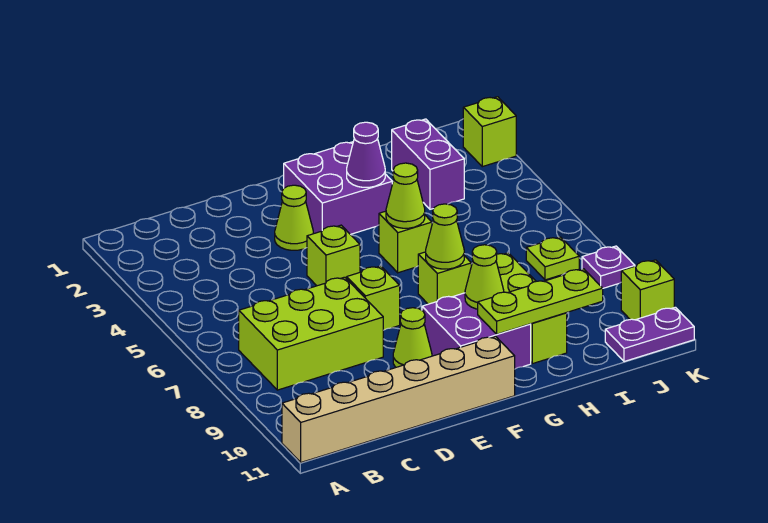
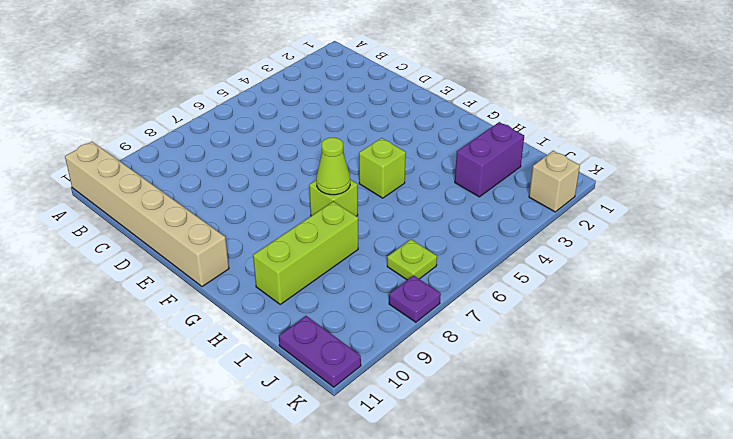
tan 1x1 brick [529,151,580,212] -> lime 1x1 brick [463,97,516,167]
none -> lime 2x3 brick [239,277,383,390]
none -> lime 1x1 cone [275,185,313,250]
none -> lime 1x1 brick [307,225,360,286]

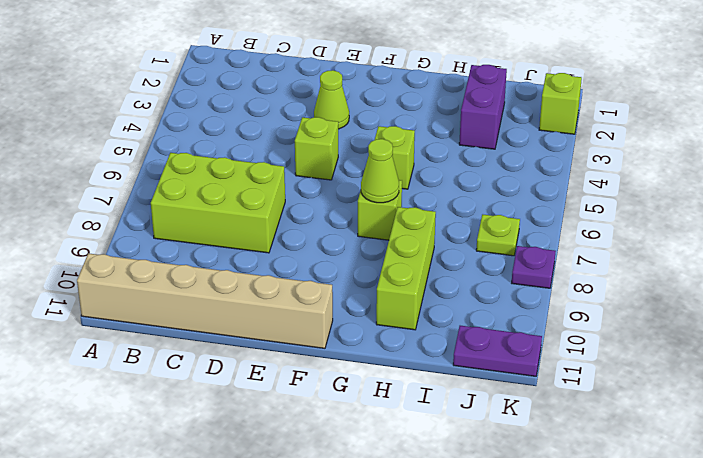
none -> lime 1x1 brick [347,266,400,330]
none -> lime 1x1 cone [393,308,432,367]
none -> purple 2x2 brick [284,142,392,234]

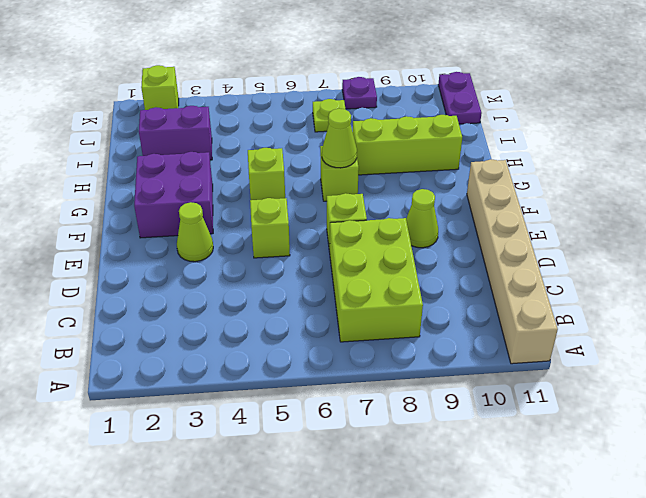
none -> purple 2x2 brick [422,293,531,369]
none -> lime 1x1 brick [621,260,674,320]
none -> purple 1x1 cone [347,122,385,187]

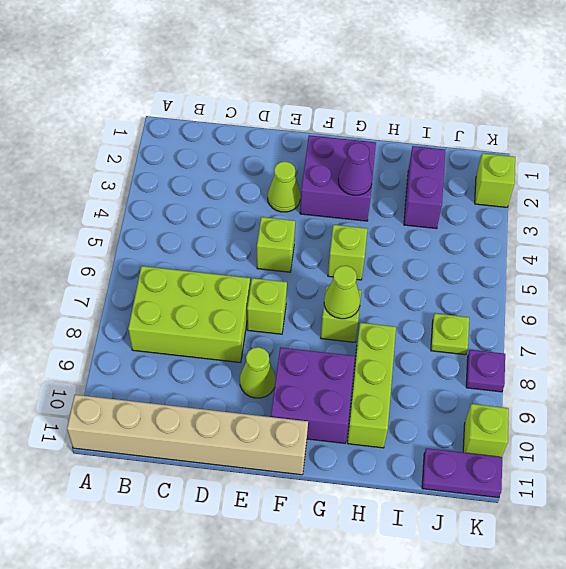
none -> lime 1x1 cone [386,163,425,228]
none -> lime 1x1 cone [465,245,504,309]
none -> lime 1x3 plate [478,269,603,334]

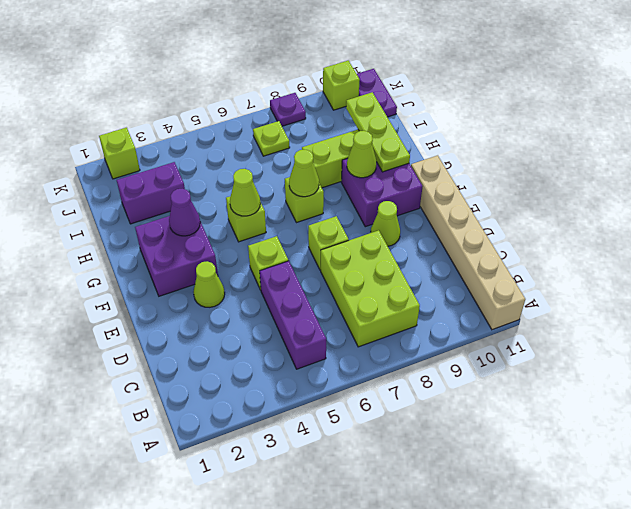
purple 1x3 brick [260,261,326,369] -> none

